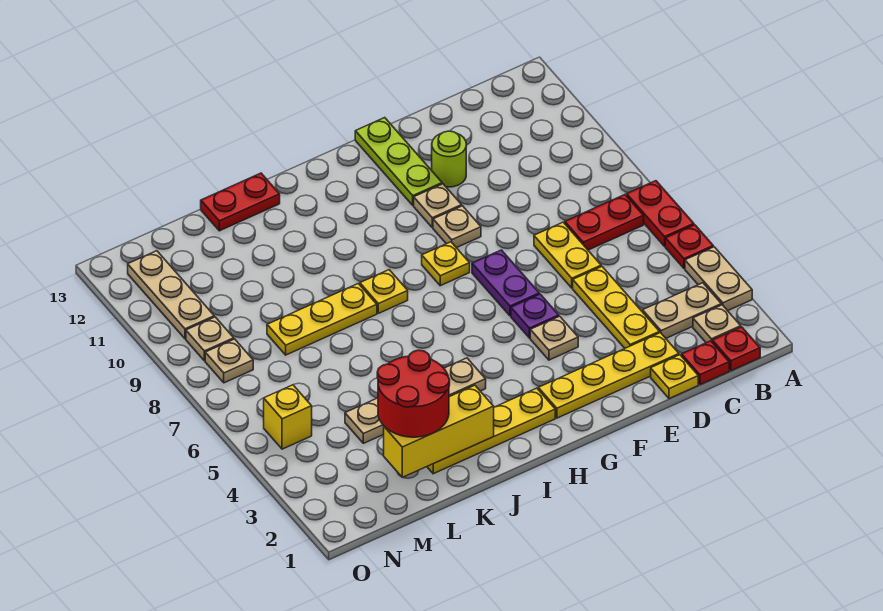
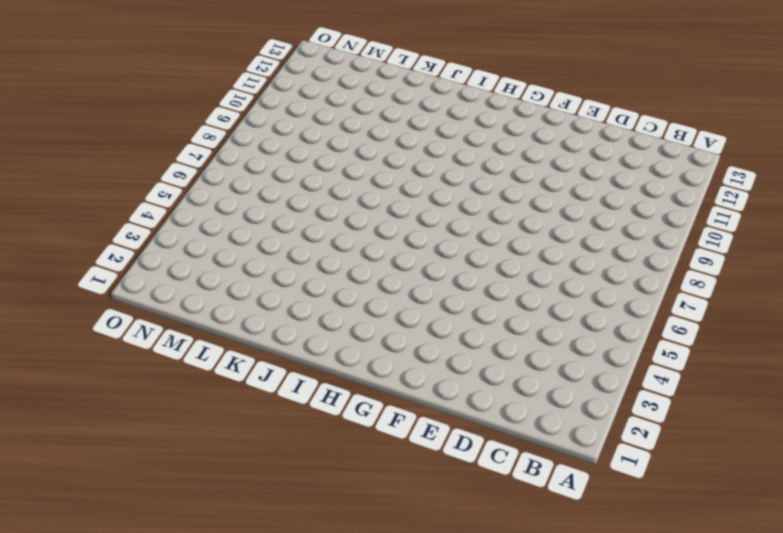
none -> tan 1x2 plate [685,247,752,311]
none -> red 1x1 plate [665,225,713,269]
none -> red 1x2 plate [627,181,694,246]
none -> red 1x1 plate [712,327,760,371]

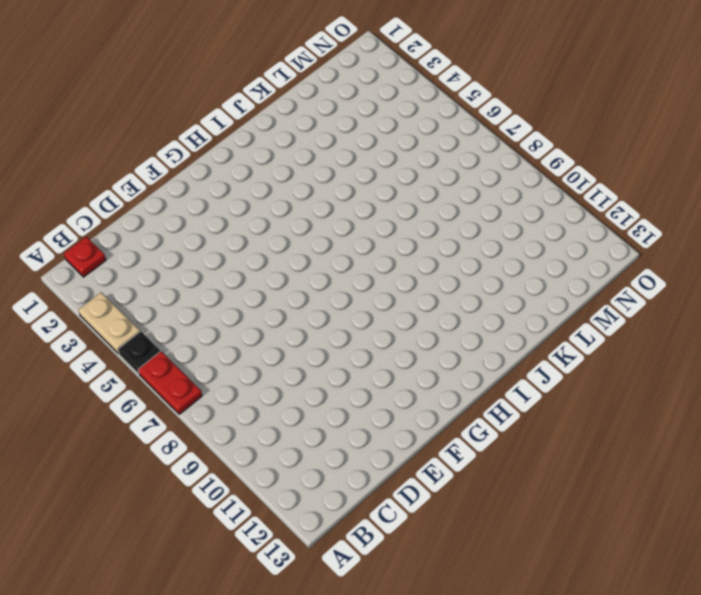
black 1x1 plate [118,331,160,374] -> red 1x1 plate [665,225,713,269]
none -> tan 1x1 plate [693,305,741,343]
none -> tan 1x2 plate [643,283,721,338]
none -> red 1x2 plate [565,195,644,250]
none -> red 1x1 plate [681,341,729,385]

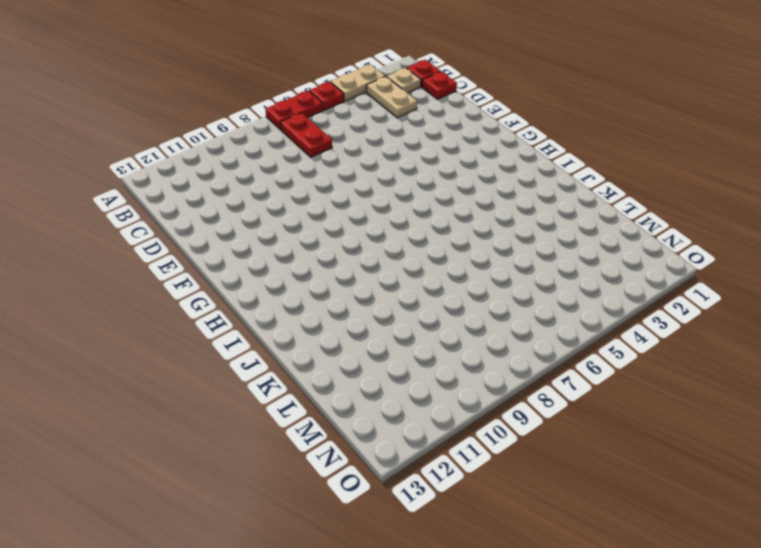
none -> yellow 1x1 plate [651,355,698,399]
none -> yellow 1x4 plate [538,333,679,418]
none -> yellow 1x3 plate [573,266,660,348]
none -> yellow 1x2 plate [534,222,601,288]

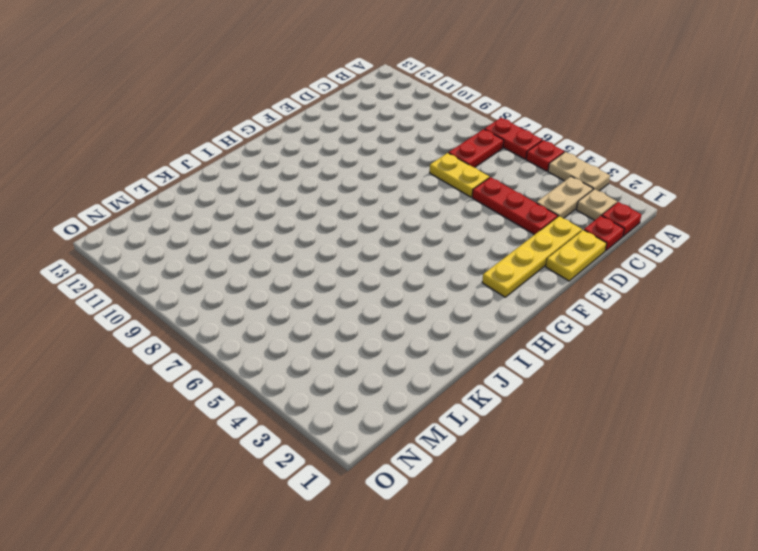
yellow 1x2 plate [546,230,607,281] -> yellow 1x1 plate [651,355,698,399]
red 1x3 plate [472,177,558,235] -> yellow 1x3 plate [573,266,660,348]
none -> lime 1x1 round brick [432,131,466,187]
none -> tan 1x1 plate [530,316,578,360]
none -> purple 1x1 plate [511,294,559,338]
none -> purple 1x2 plate [472,250,539,316]

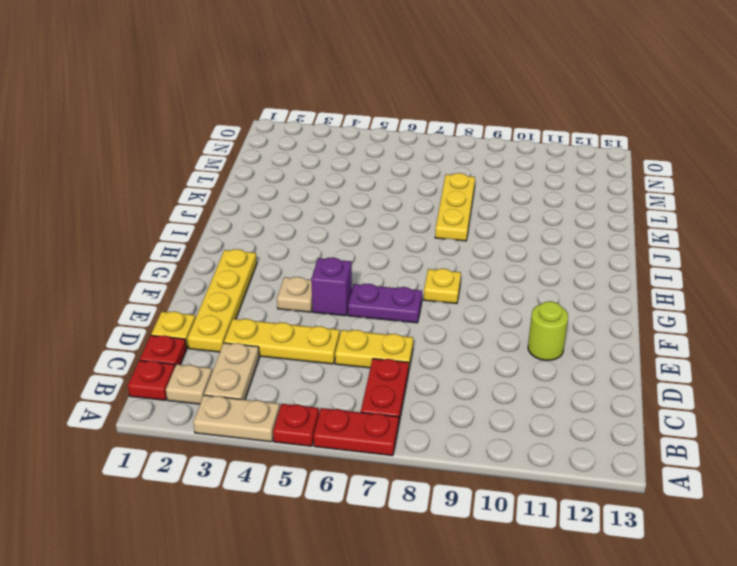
purple 1x1 brick [311,257,352,316] -> purple 1x1 plate [511,294,559,338]
none -> tan 1x1 plate [433,206,481,248]
none -> tan 1x1 plate [414,184,462,228]
none -> lime 1x3 plate [355,118,442,205]
none -> yellow 1x4 plate [427,388,555,474]

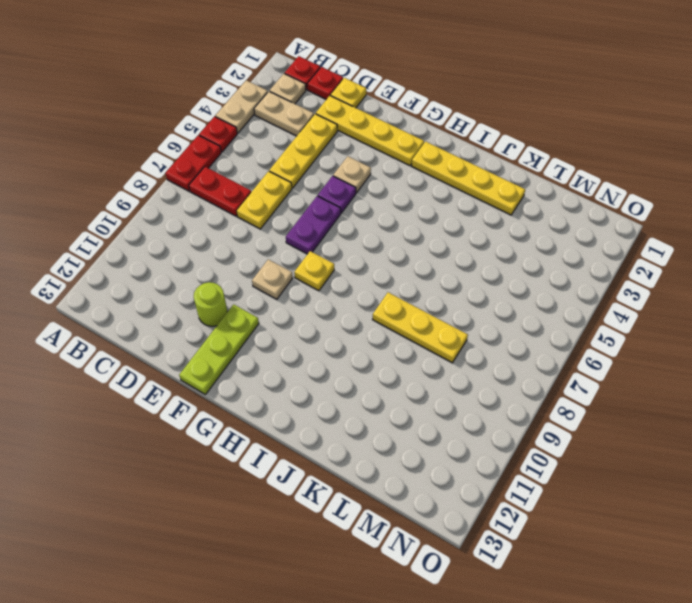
none -> tan 1x1 plate [414,184,462,228]
none -> tan 1x4 plate [345,358,486,443]
none -> yellow 1x1 plate [360,270,408,313]
none -> red 1x2 plate [201,173,280,231]

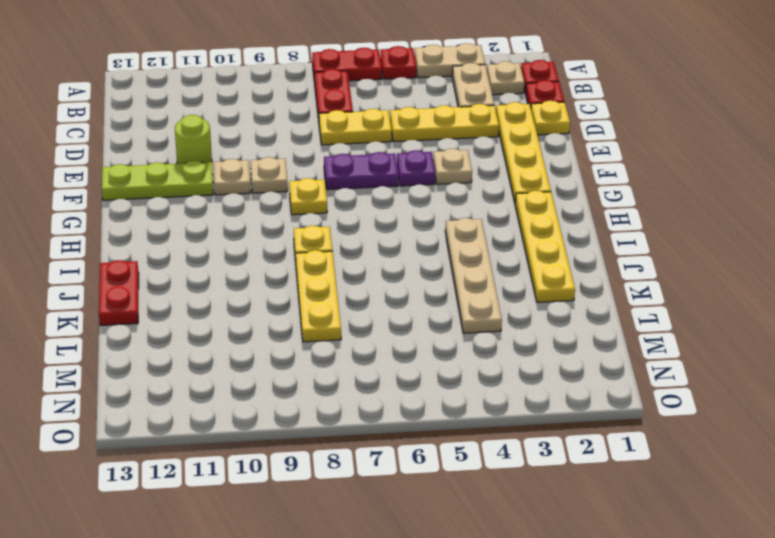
none -> yellow 1x1 brick [264,385,312,449]
none -> tan 1x1 plate [205,339,253,383]
none -> tan 1x1 plate [186,317,234,361]
none -> tan 1x3 plate [128,251,214,339]

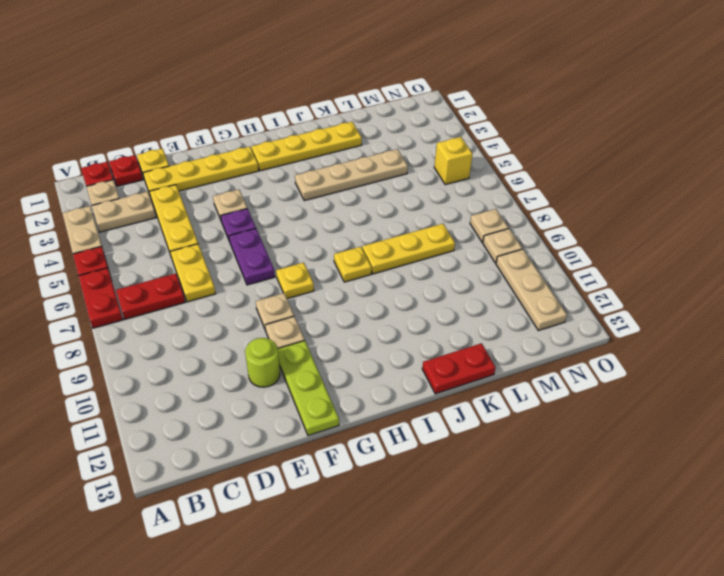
none -> yellow 1x3 brick [384,385,494,477]
none -> red 2x2 round brick [377,350,450,437]

